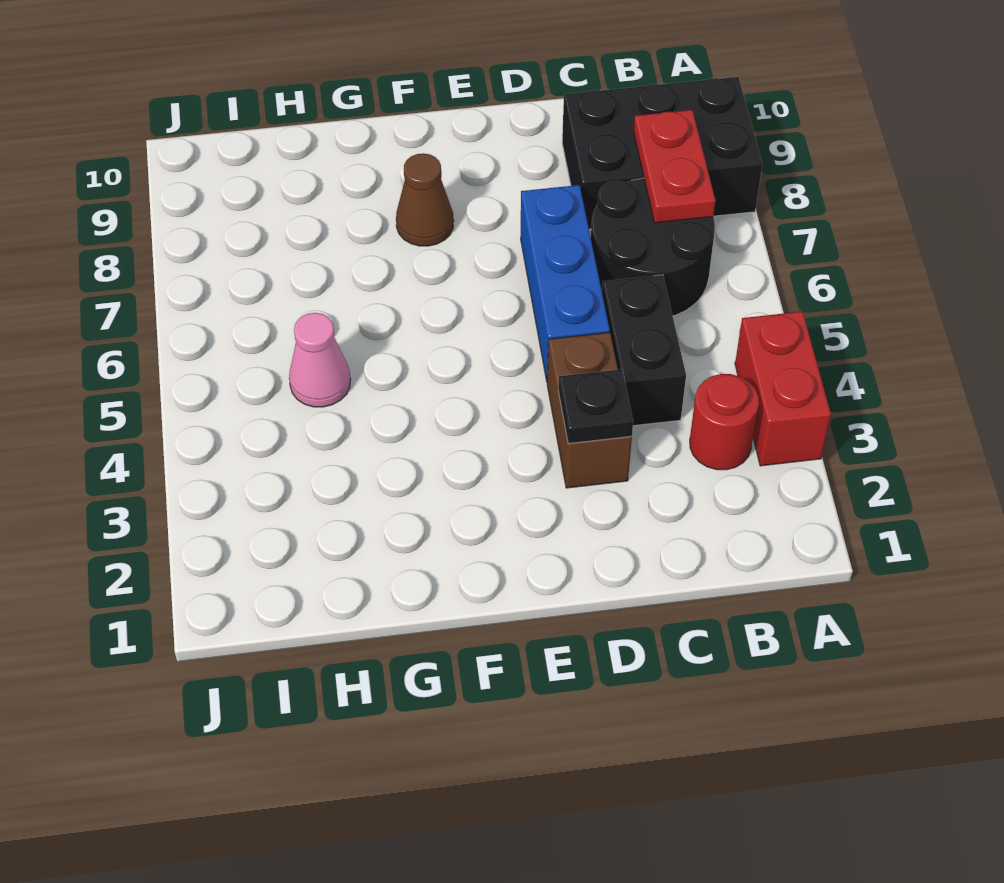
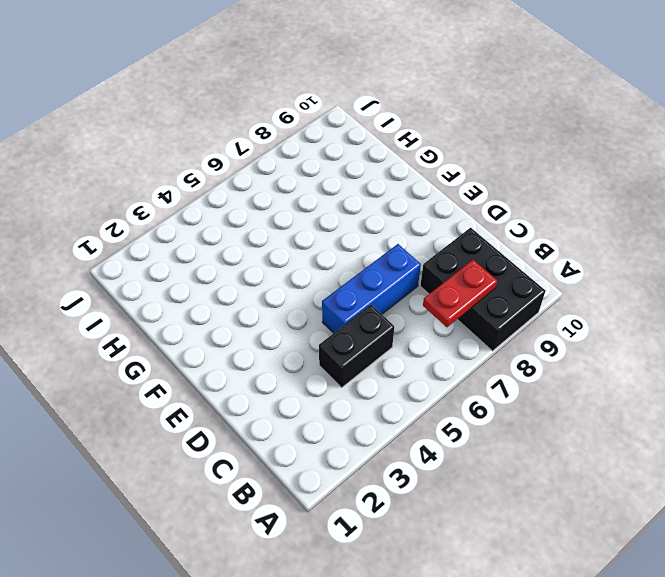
none -> red 1x2 brick [735,311,831,466]
none -> red 1x1 round brick [690,374,759,470]

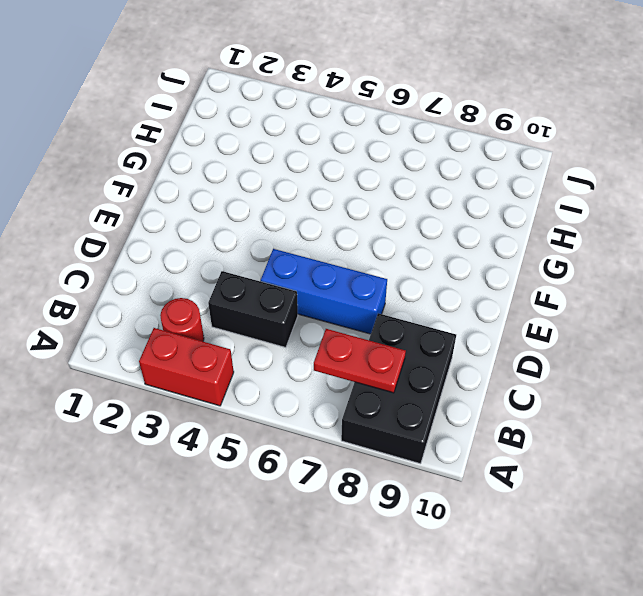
none -> black 2x2 round brick [591,178,715,316]
none -> brown 1x2 brick [547,332,632,488]

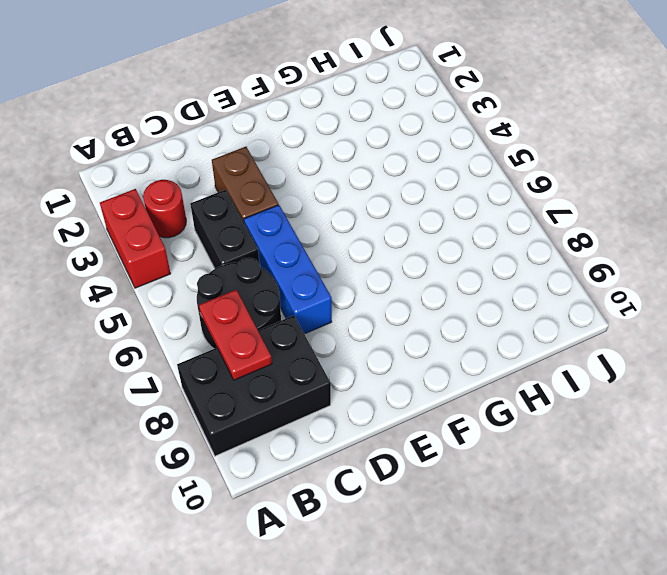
none -> brown 1x1 cone [396,153,454,246]
none -> pink 1x1 cone [289,313,351,407]

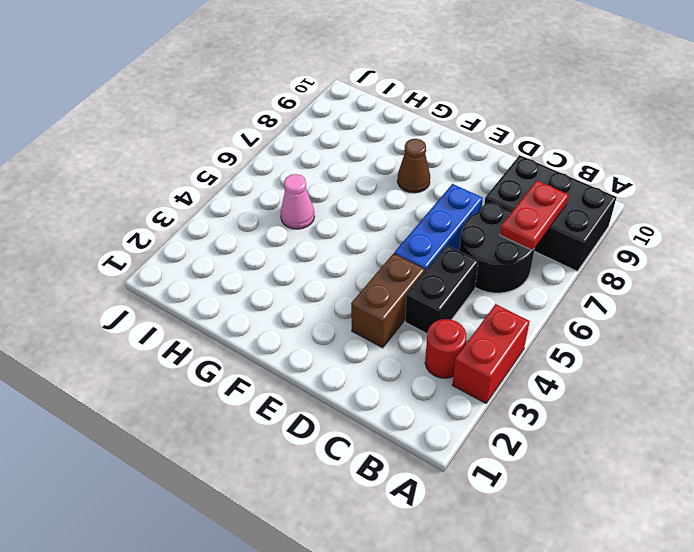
none -> black 1x1 plate [558,369,633,444]

